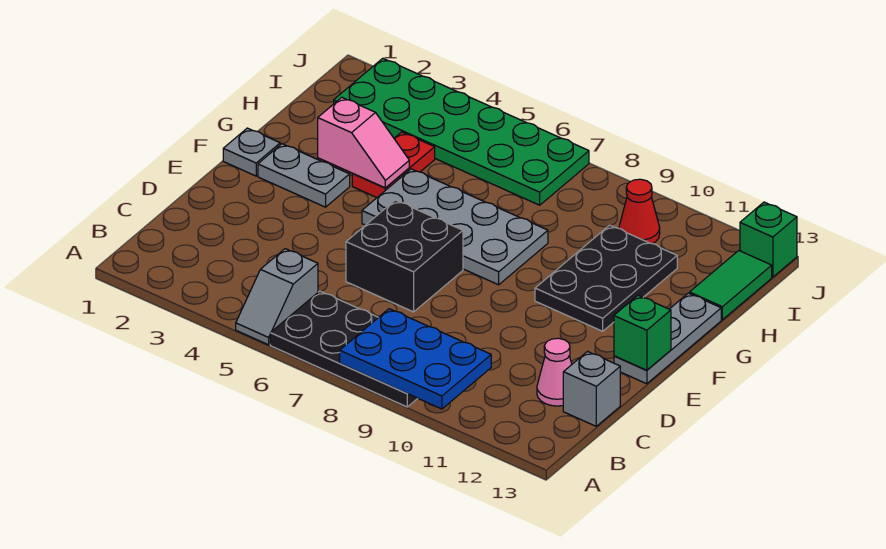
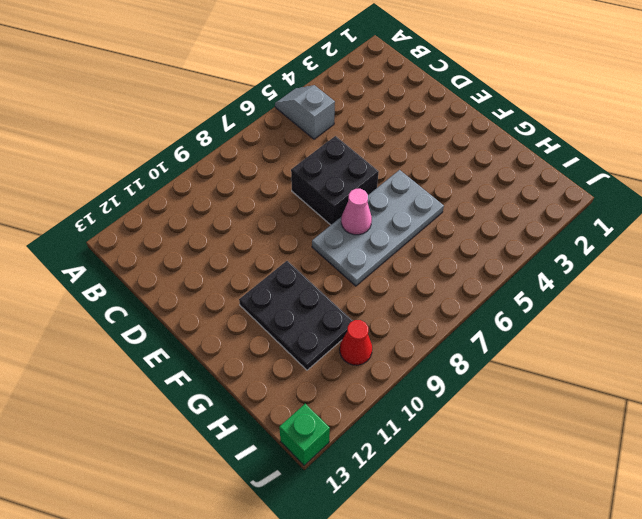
pink 1x1 cone [341,189,372,235] -> pink 1x1 cone moved to [537,338,572,406]
none -> black 2x4 plate [270,291,418,407]
none -> grey 1x1 brick [563,352,620,426]
none -> grey 1x3 plate [614,293,721,384]

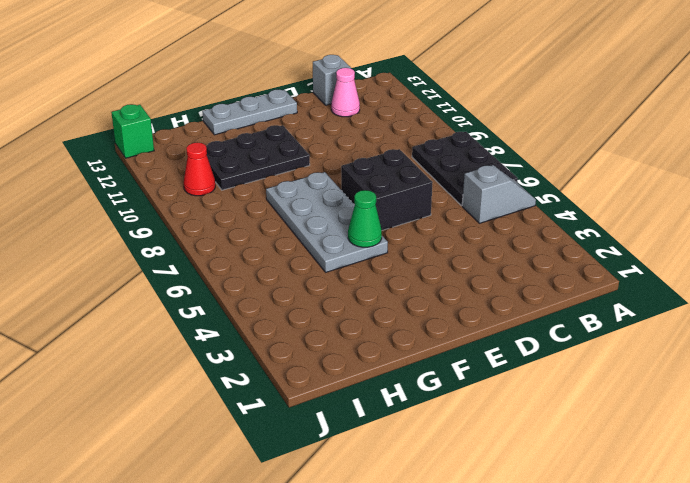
black 2x3 plate [412,132,518,206] -> black 2x4 plate [270,291,418,407]
green 1x1 cone [348,190,382,247] -> none
none -> grey 1x1 plate [223,128,280,176]
none -> grey 1x2 plate [258,144,350,207]
none -> red 1x2 plate [352,132,435,198]

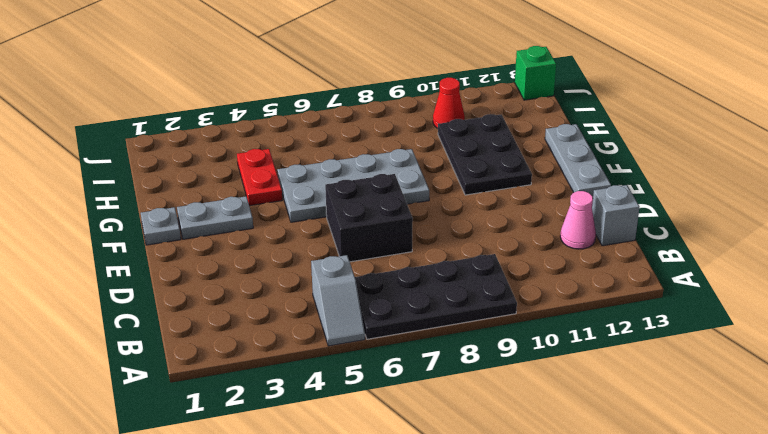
none -> green 1x2 tile [690,251,772,320]
none -> green 2x6 plate [334,58,589,205]
none -> blue 2x3 plate [340,309,491,409]

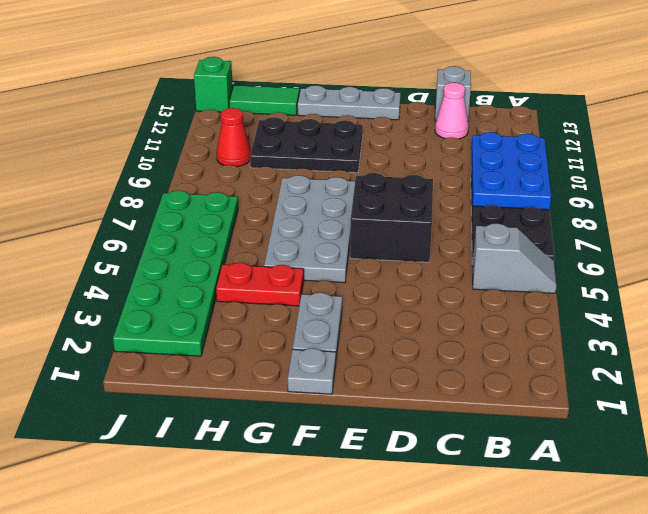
none -> green 1x1 brick [614,295,671,370]
none -> pink 1x2 slope [318,97,409,188]

